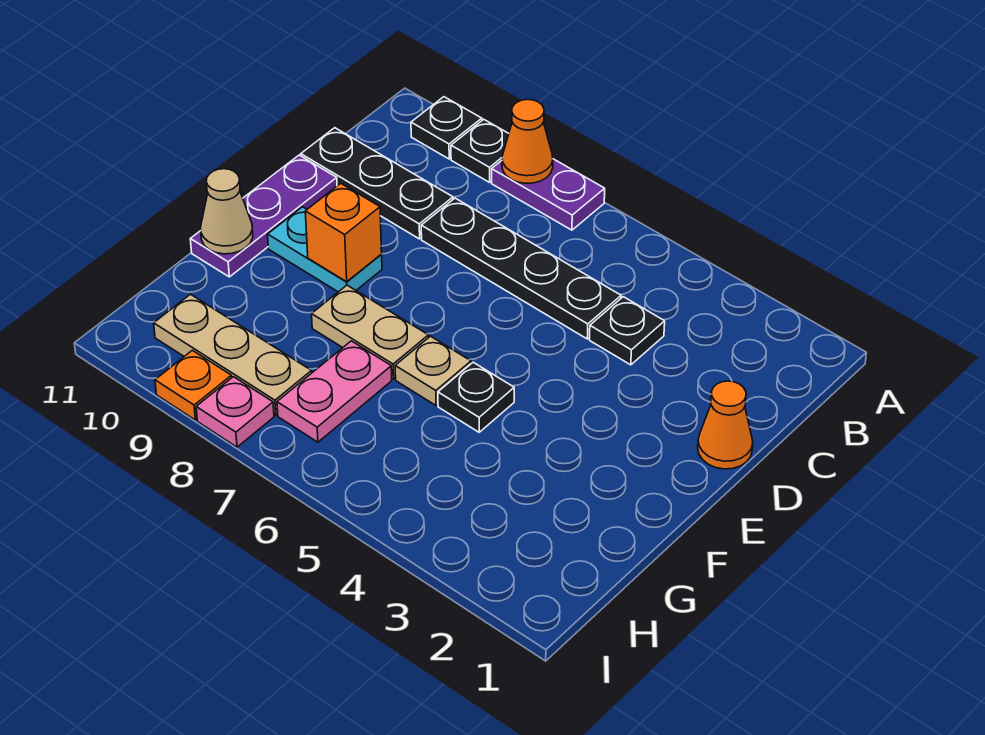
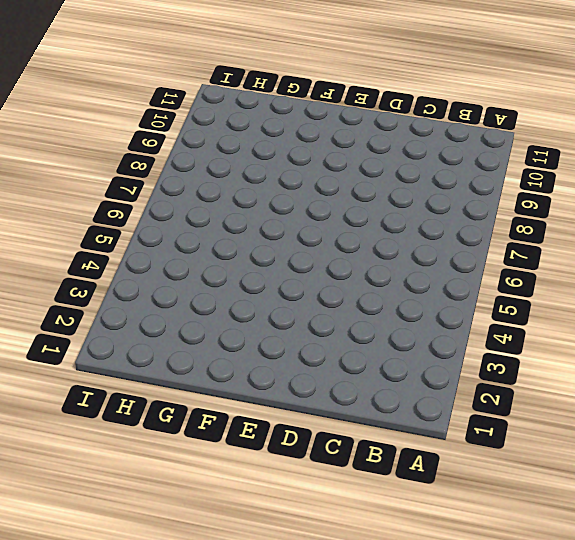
none -> purple 1x2 plate [492,159,605,230]
none -> black 1x1 plate [451,119,509,182]
none -> black 1x1 plate [411,97,482,159]

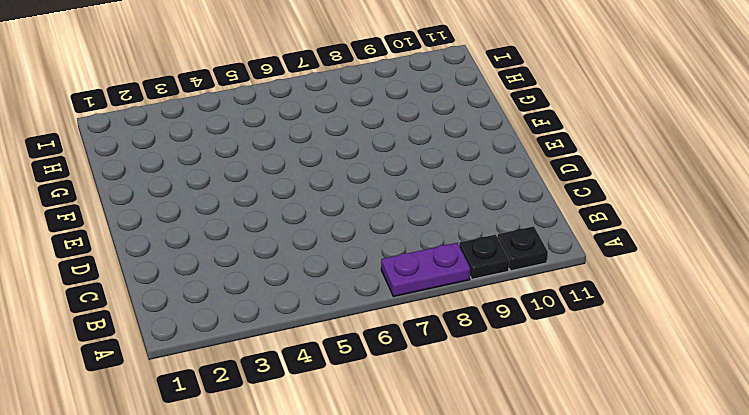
none -> black 1x1 plate [590,297,665,365]
none -> black 1x4 plate [421,198,621,339]
none -> black 1x3 plate [301,128,453,239]

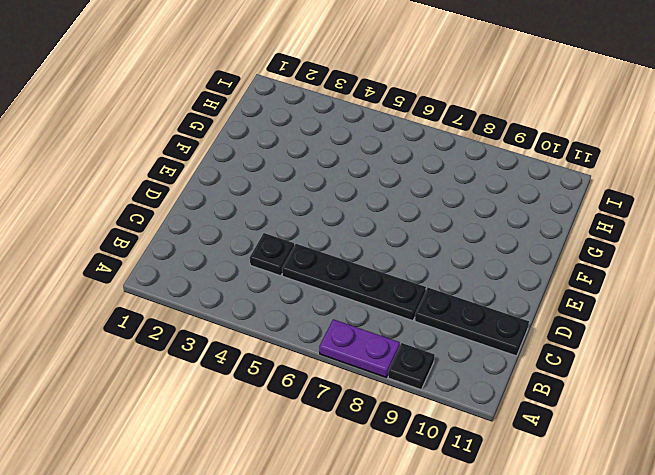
none -> black 1x1 plate [411,97,482,159]
none -> orange 1x1 cone [698,381,753,469]
none -> purple 1x3 plate [190,155,337,277]

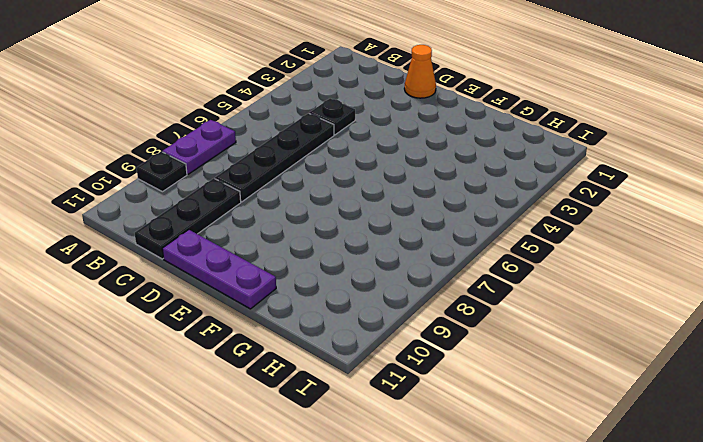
none -> black 1x1 plate [411,97,482,159]
none -> cyan 1x2 plate [268,207,382,292]
none -> black 1x1 plate [438,362,514,432]

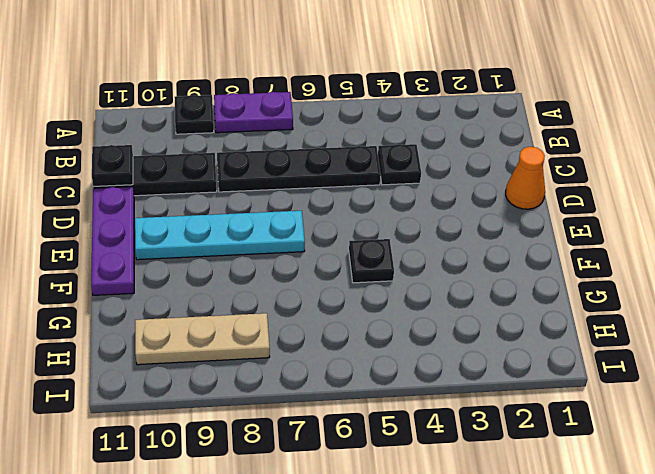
black 1x1 plate [92,145,133,187] -> black 1x1 plate moved to [411,97,482,159]
cyan 1x4 plate [135,211,305,260] -> cyan 1x2 plate [268,207,382,292]
none -> tan 1x1 plate [395,336,471,405]
none -> tan 1x2 plate [312,285,428,379]
none -> pink 1x2 plate [277,341,392,442]

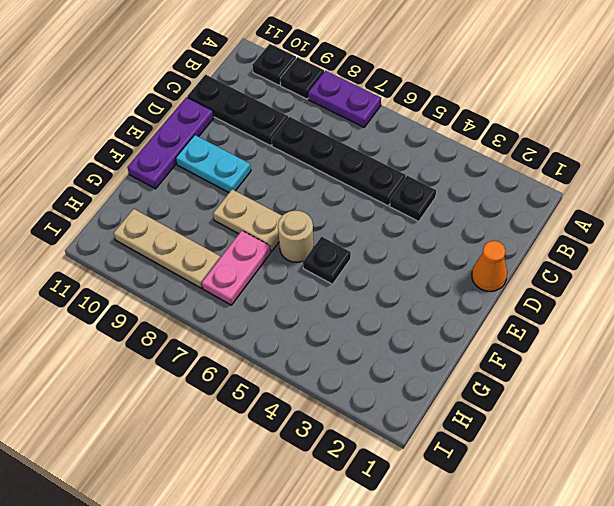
tan 1x1 round brick [278,210,314,262] -> tan 1x1 plate [395,336,471,405]
none -> pink 1x1 plate [196,377,274,447]
none -> orange 1x1 plate [155,350,232,420]
none -> orange 1x1 cone [502,99,553,183]

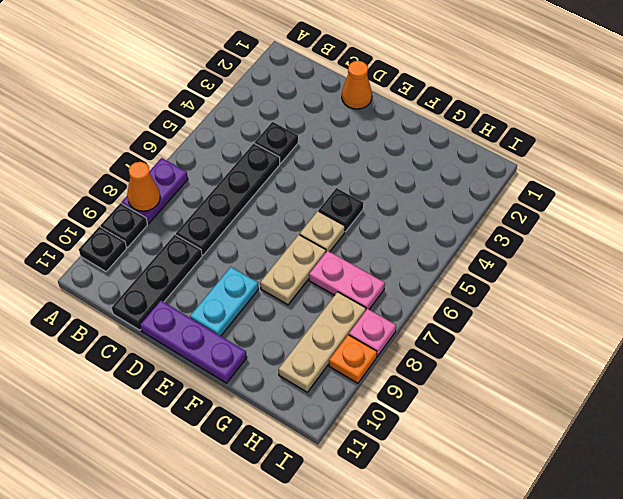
none -> orange 1x1 brick [305,183,382,282]
none -> tan 1x1 cone [201,169,253,254]

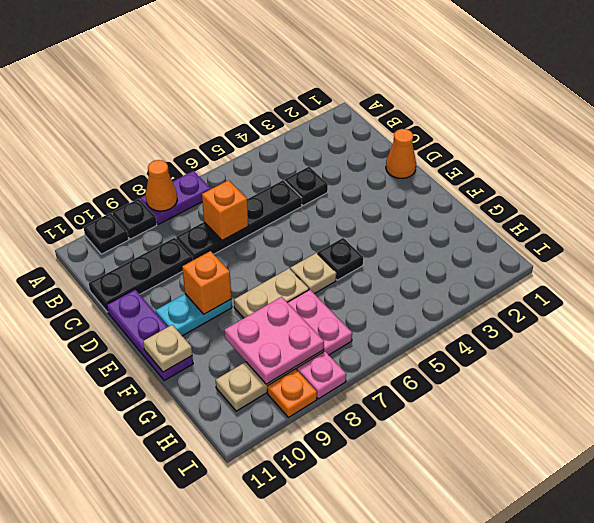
orange 1x1 brick [202,180,248,240] -> none
tan 1x1 plate [143,325,192,372] -> tan 1x1 cone [201,169,253,254]
pink 2x2 plate [224,297,324,384] -> none

